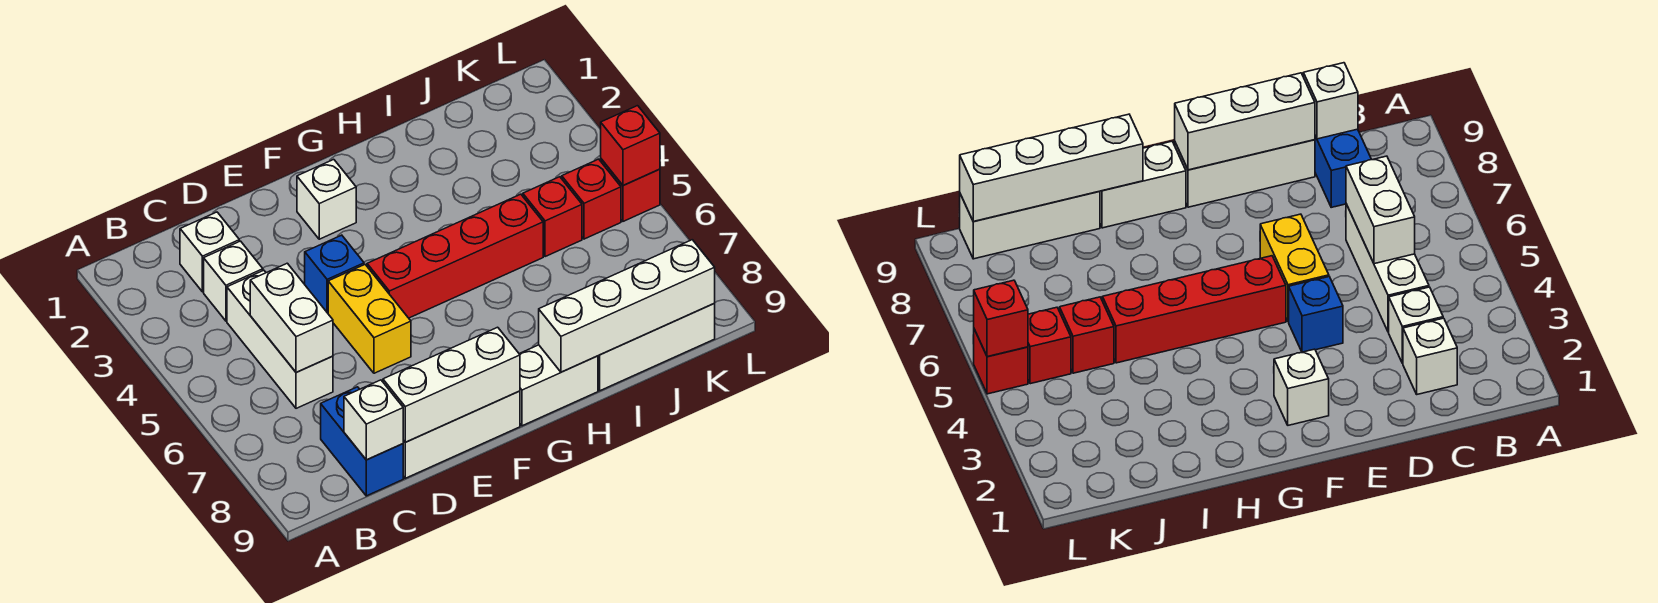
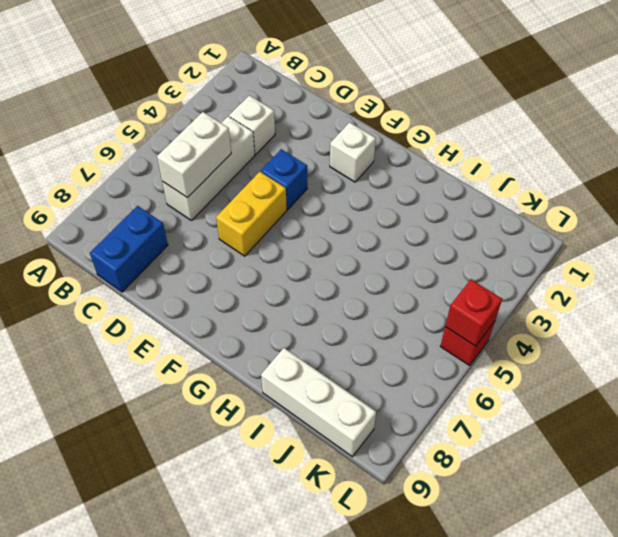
none -> white 1x1 brick [180,212,239,292]
none -> white 1x3 brick [403,391,520,478]
none -> red 1x4 brick [367,194,543,318]

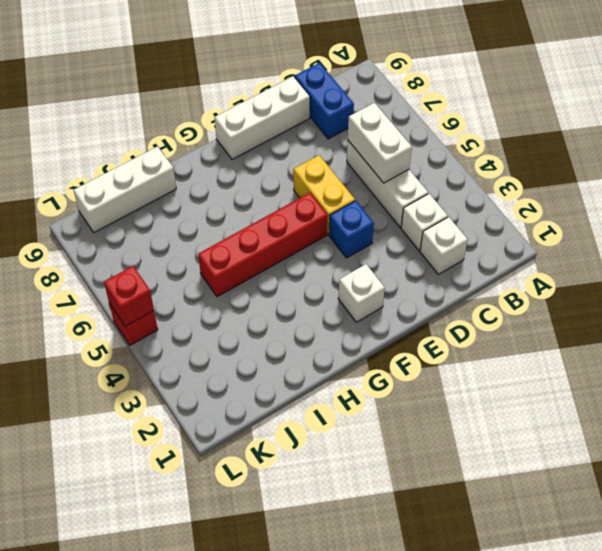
none -> white 1x2 brick [520,345,598,426]
none -> red 1x1 brick [523,177,582,257]
none -> red 1x1 brick [562,159,621,239]

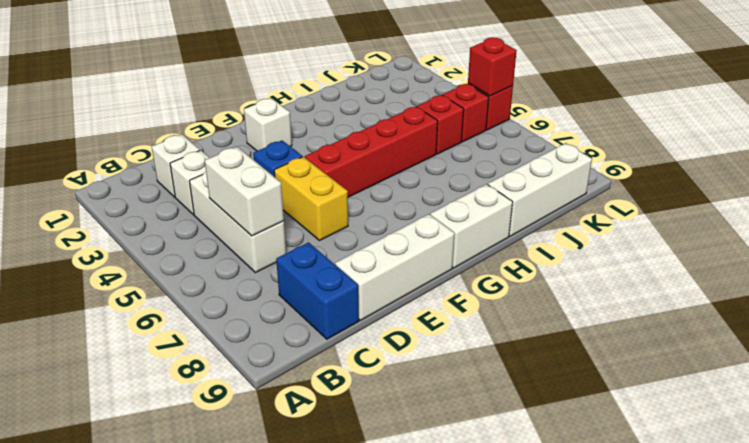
none -> white 1x1 brick [344,380,403,460]
none -> white 1x3 brick [383,327,520,442]
none -> white 1x4 brick [539,240,715,372]

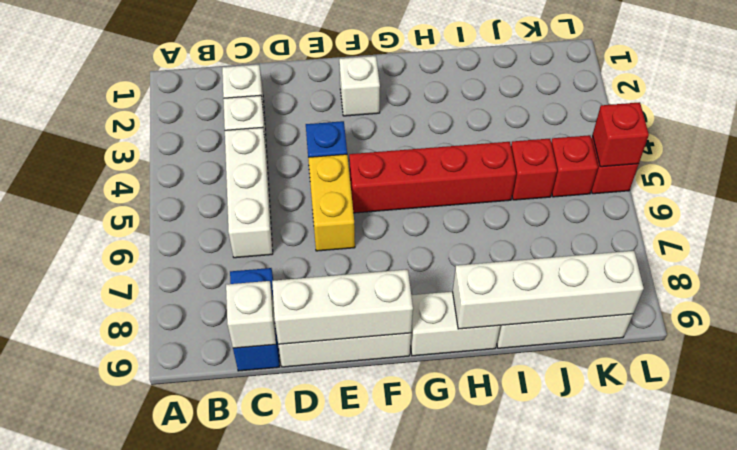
none -> white 1x2 brick [250,263,333,373]

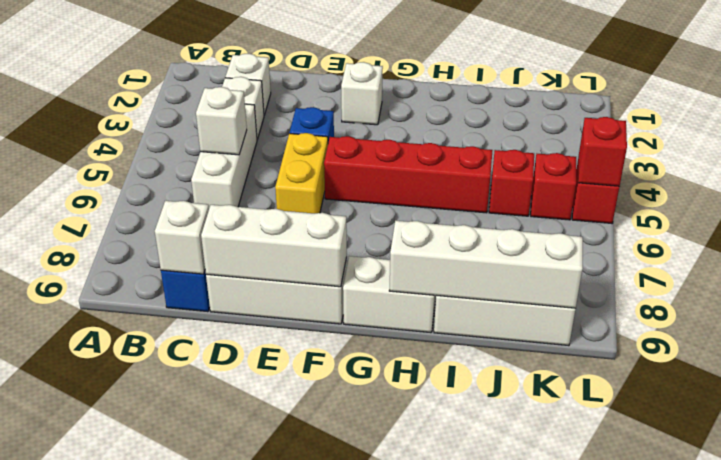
white 1x1 brick [196,87,247,155] -> white 1x2 brick [250,263,333,373]

